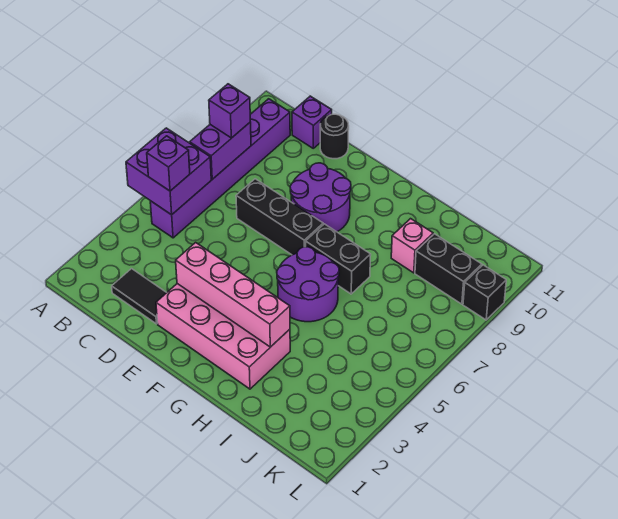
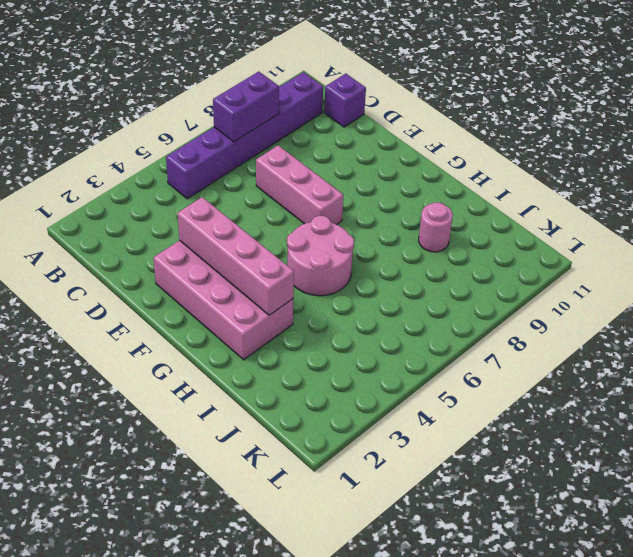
pink 1x3 brick [256,145,343,225] -> black 1x3 brick [236,179,323,255]
pink 2x2 round brick [287,216,354,296] -> purple 2x2 round brick [277,247,339,322]
pink 1x1 round brick [419,203,453,252] -> pink 1x1 brick [391,219,433,273]
none -> black 1x2 tile [112,269,167,324]
none -> black 1x1 round brick [320,114,349,159]
none -> purple 2x2 round brick [290,163,351,232]

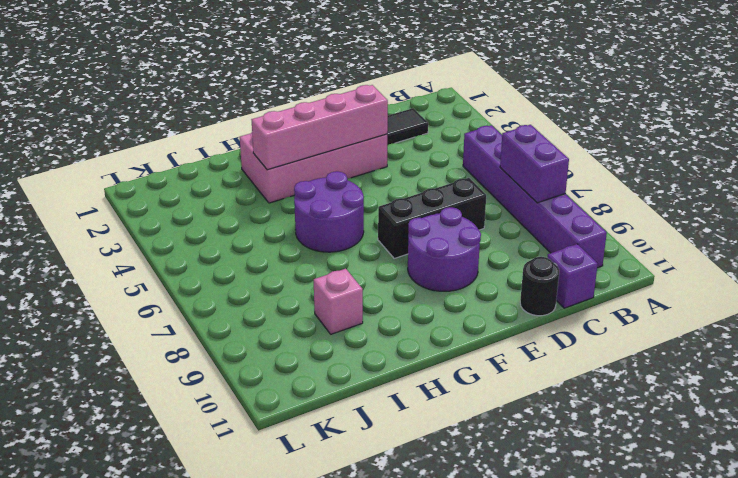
none -> black 1x2 brick [306,224,371,294]
none -> black 1x2 brick [415,234,482,304]
none -> black 1x1 brick [463,265,506,320]

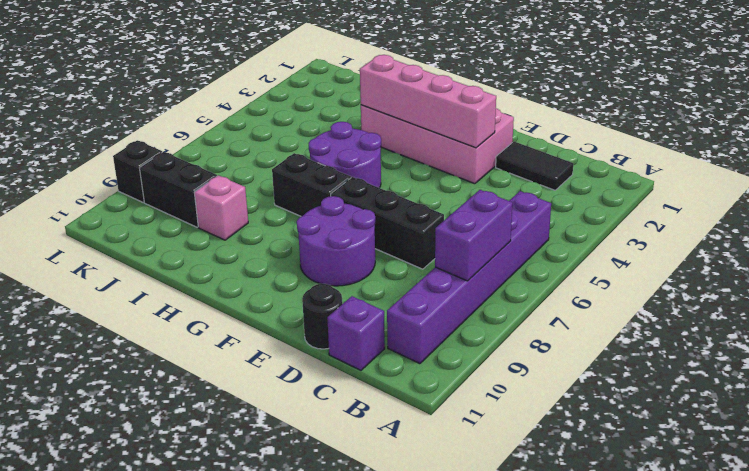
none -> purple 2x2 brick [126,128,211,215]
none -> purple 1x1 brick [147,136,190,191]
none -> purple 1x1 brick [209,84,250,138]

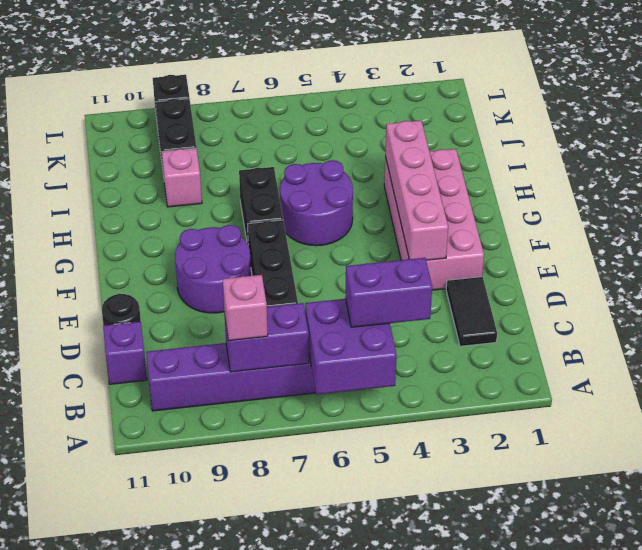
purple 1x2 brick [345,258,432,327] -> purple 1x1 brick [147,136,190,191]
pink 1x1 brick [223,275,268,341] -> purple 1x1 brick [209,84,250,138]

